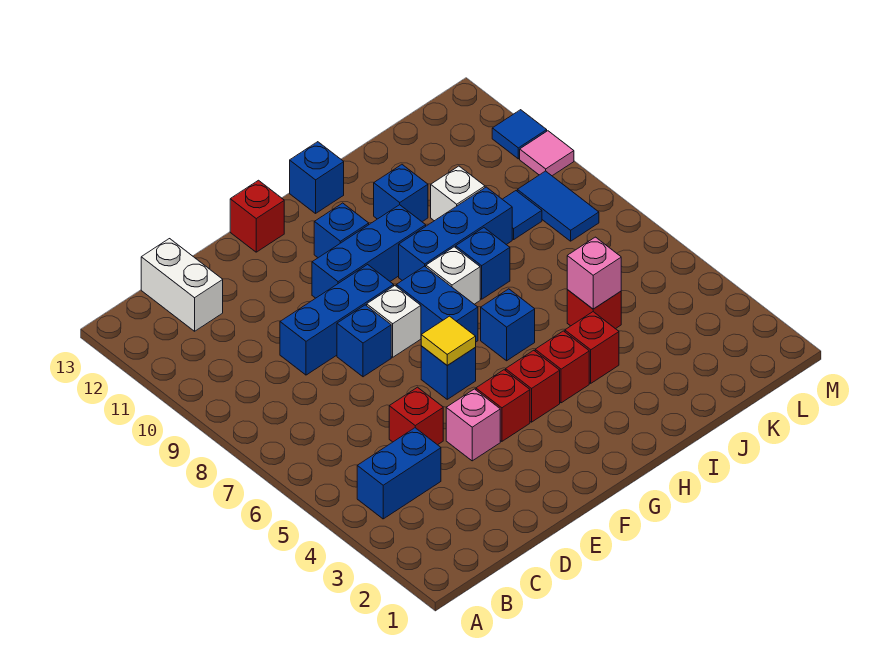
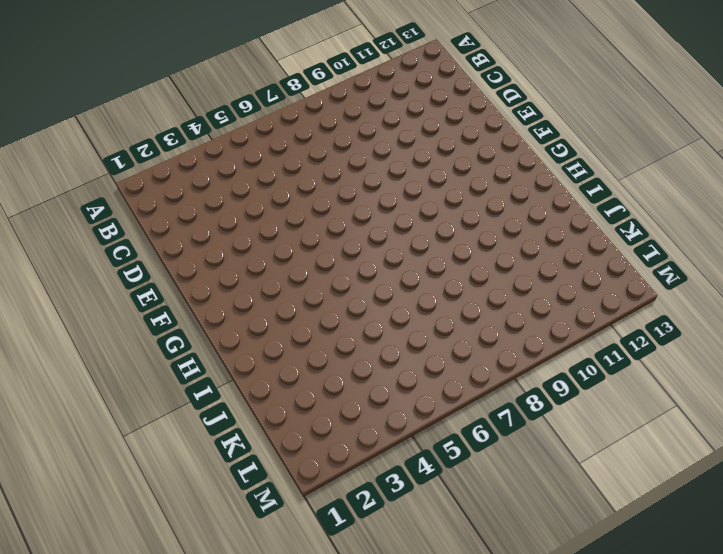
none -> blue 1x2 brick [357,428,441,519]
none -> white 1x2 brick [141,239,223,331]
none -> red 1x1 brick [389,387,443,445]
none -> blue 1x3 brick [280,265,394,375]

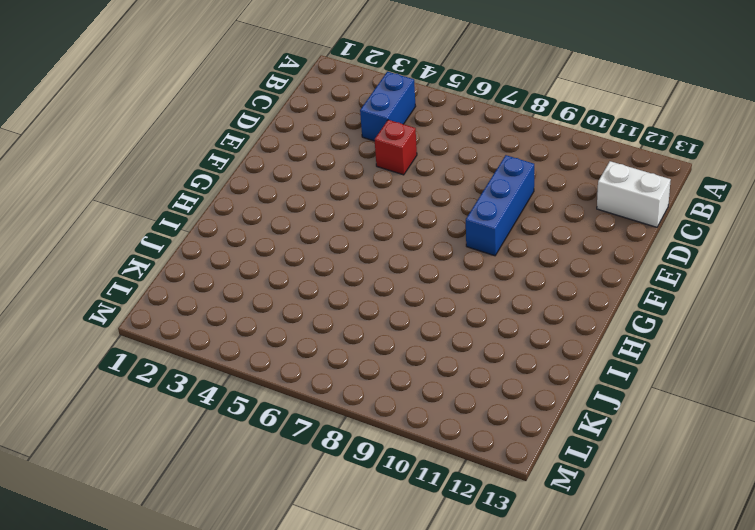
none -> pink 1x1 brick [446,389,500,461]
none -> blue 1x1 brick [337,305,391,377]
none -> red 1x1 brick [476,370,530,441]
none -> blue 1x1 brick [421,346,476,399]

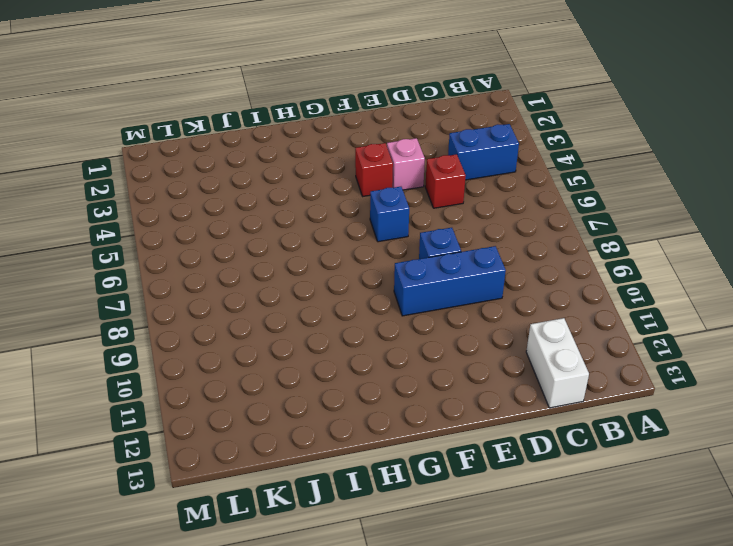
none -> white 1x1 brick [367,286,421,357]
none -> blue 1x3 brick [312,205,426,298]
none -> red 1x1 brick [230,180,284,252]
none -> red 1x1 brick [506,350,560,422]

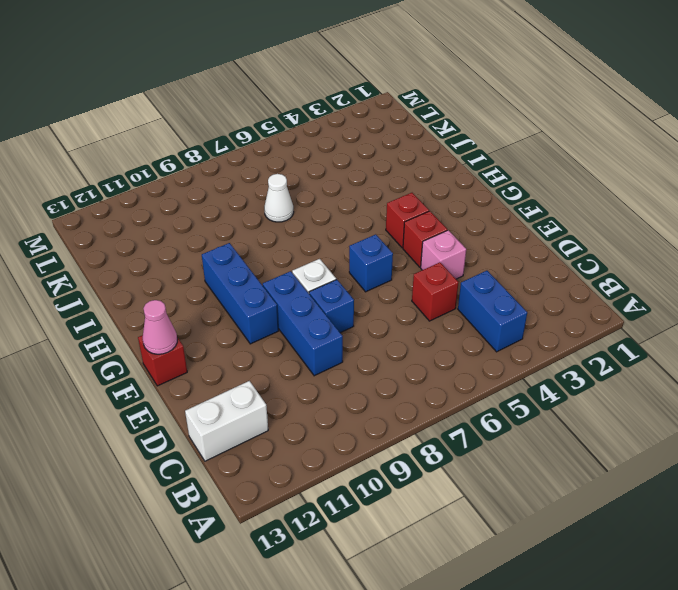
pink 1x1 cone [143,300,177,354] -> none
white 1x1 cone [264,174,294,222] -> none
none -> blue 1x2 brick [396,266,478,342]
none -> blue 1x1 brick [314,203,369,258]
none -> red 1x1 brick [535,331,589,403]
none -> blue 1x1 brick [481,289,535,361]

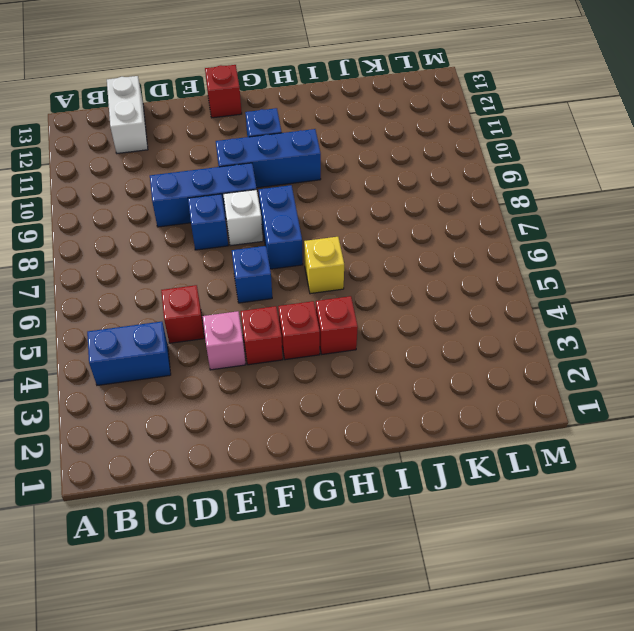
yellow 1x1 brick [304,237,344,294] -> blue 1x1 brick [481,289,535,361]
none -> white 1x1 brick [426,247,480,304]
none -> blue 1x3 brick [399,187,512,280]
none -> blue 1x1 brick [290,142,344,213]
none -> red 1x1 brick [565,312,619,383]

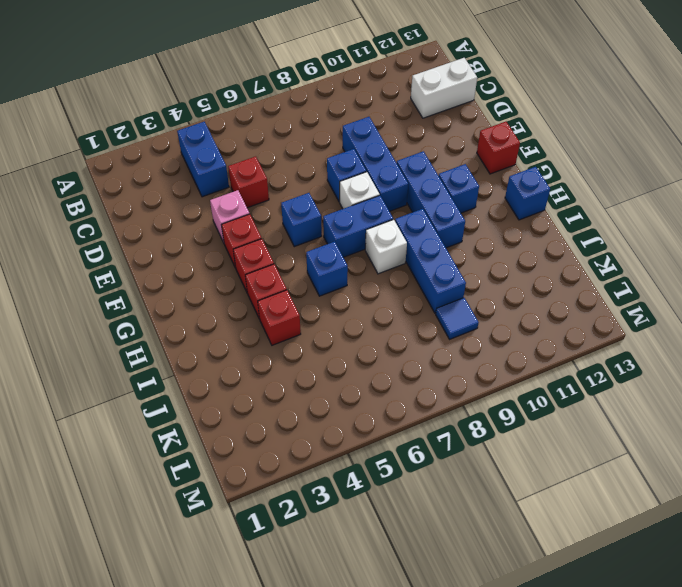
none -> blue 1x1 brick [456,228,510,299]
none -> blue 1x1 brick [374,165,428,222]
none -> red 1x1 brick [567,290,621,329]
none -> white 1x1 brick [431,166,485,221]

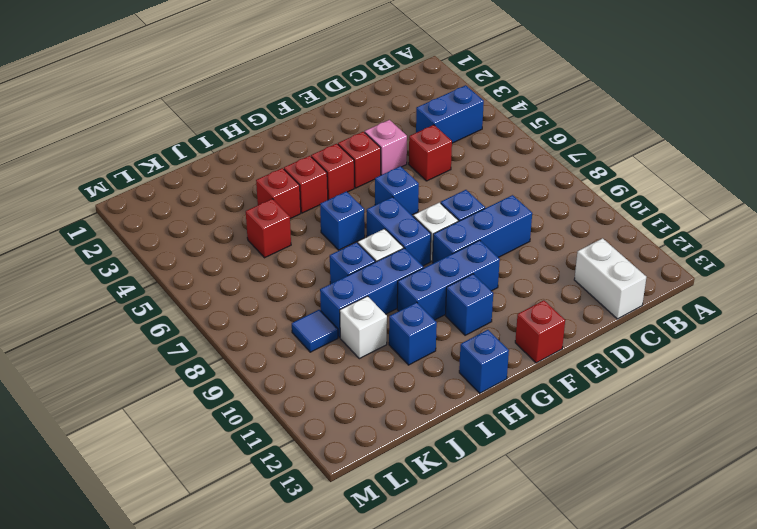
none -> blue 1x2 tile [517,171,599,241]
none -> pink 1x1 tile [520,131,574,176]
none -> blue 1x1 tile [492,110,547,159]
none -> yellow 1x1 tile [421,316,476,365]

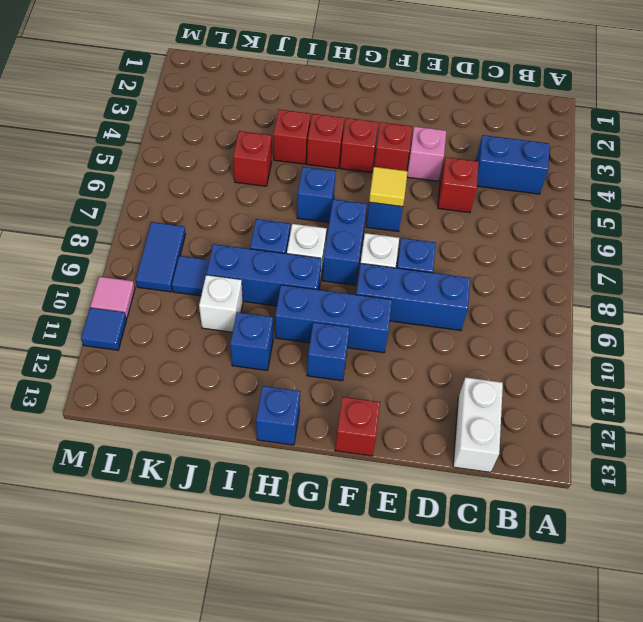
none -> pink 1x1 brick [567,237,621,309]

